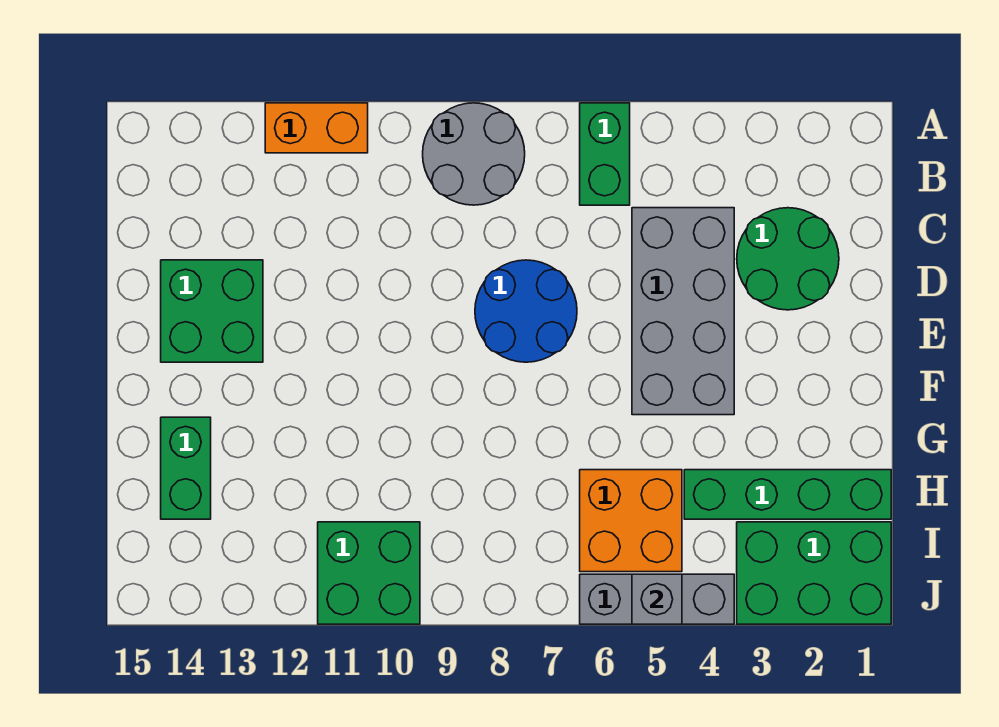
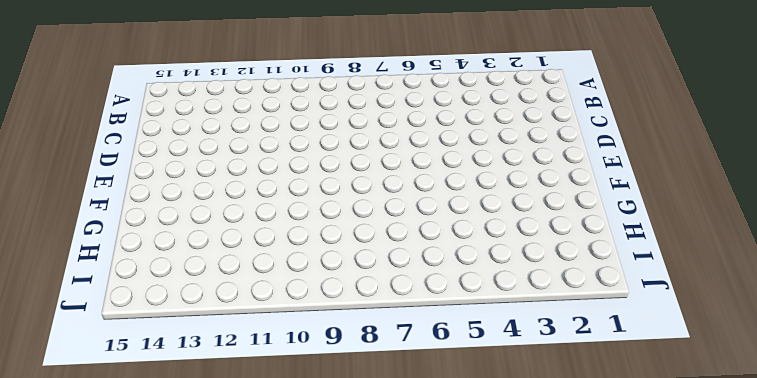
none -> green 1x2 brick [580,103,630,205]
none -> grey 2x2 round brick [423,103,525,205]
none -> orange 1x2 brick [265,103,368,153]

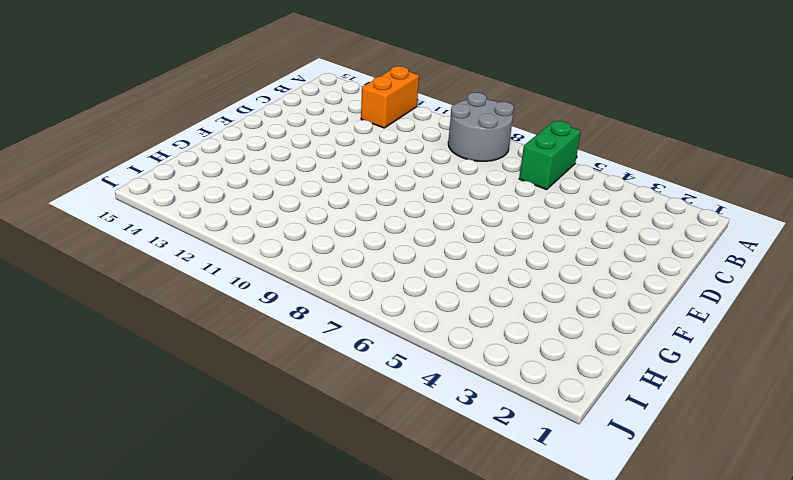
orange 1x2 brick [361,66,419,128] -> orange 1x2 brick turned to [265,103,368,153]
none -> green 2x2 round brick [737,208,839,310]
none -> grey 2x4 brick [632,208,734,415]
none -> blue 2x2 round brick [475,260,577,362]

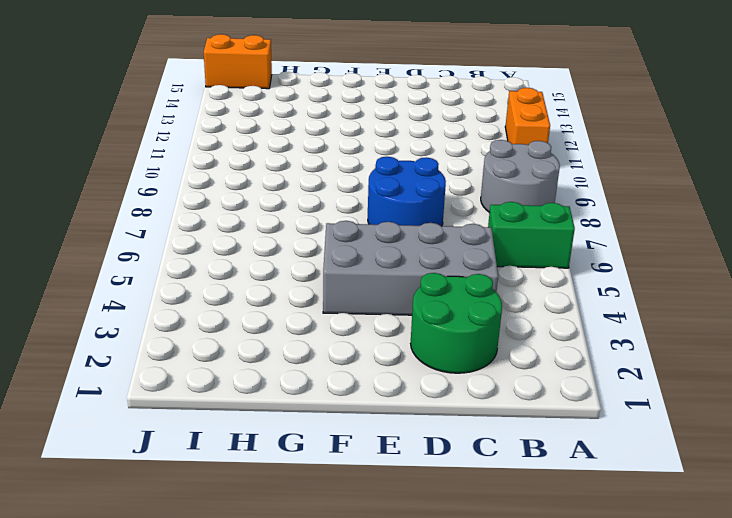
orange 1x2 brick [204,34,272,89] -> none
none -> green 2x2 brick [161,260,263,362]
none -> green 1x2 brick [161,417,211,519]
none -> green 1x4 brick [684,470,891,519]

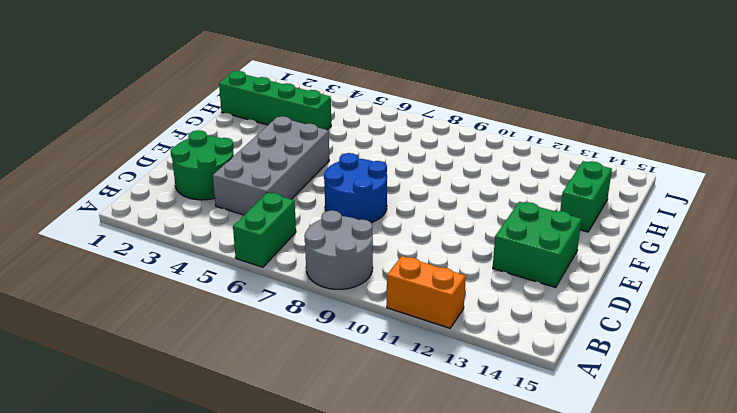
none -> orange 2x2 brick [580,470,682,572]
none -> green 2x3 brick [737,522,891,624]
none -> green 2x2 brick [318,522,420,624]

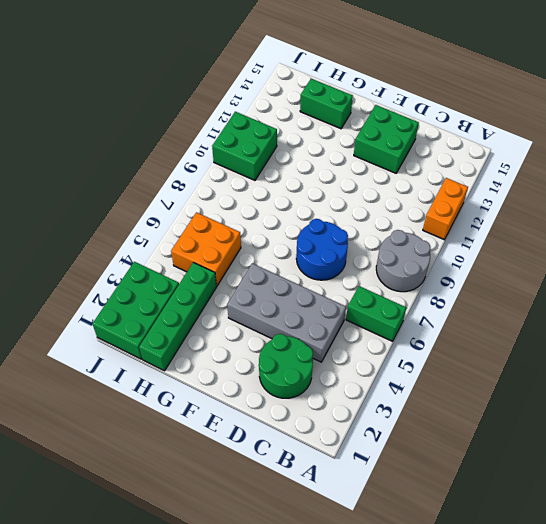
none -> grey 1x3 brick [580,574,734,624]
none -> grey 1x1 brick [632,574,682,624]

